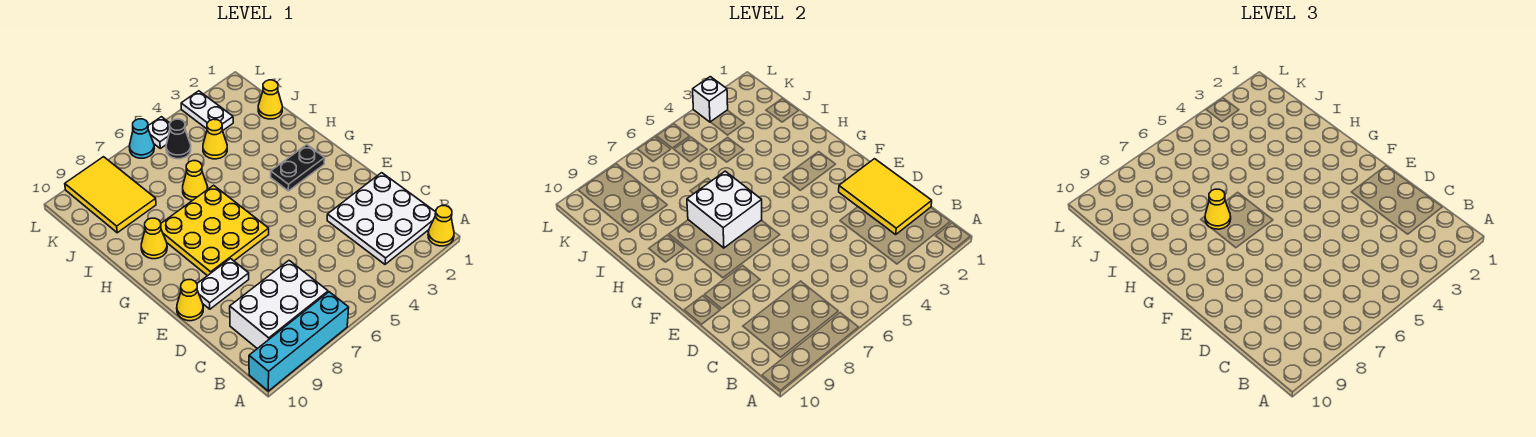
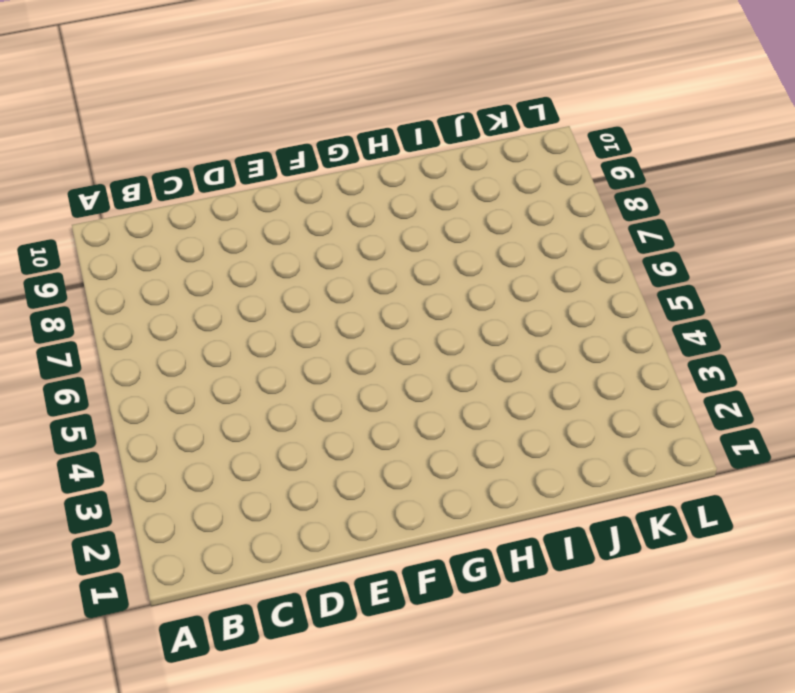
none -> yellow 1x1 cone [428,206,454,246]
none -> cyan 1x4 brick [249,292,349,391]
none -> white 3x3 plate [327,173,436,264]

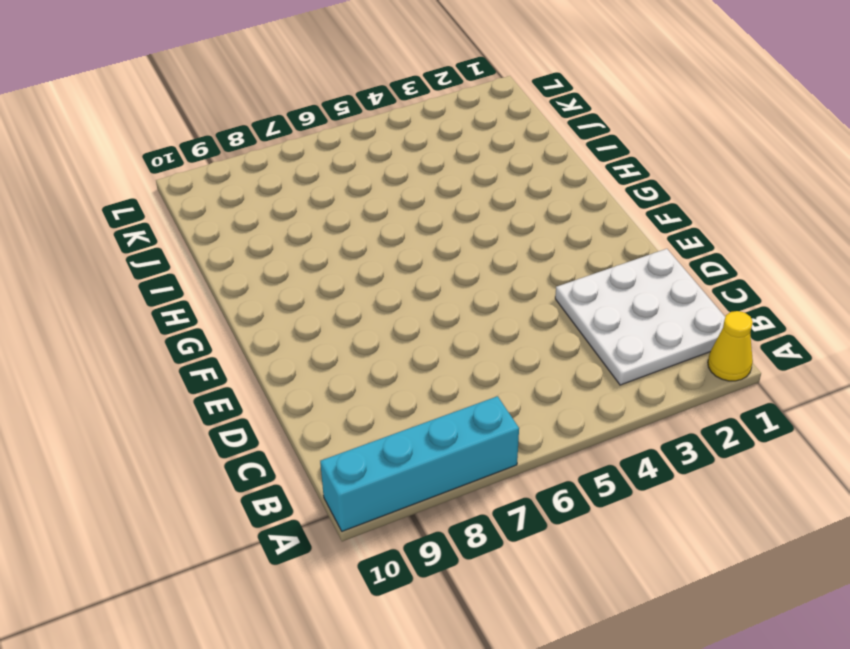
none -> white 2x3 brick [230,261,328,349]
none -> white 1x2 plate [197,259,249,309]
none -> yellow 1x1 cone [177,280,203,321]

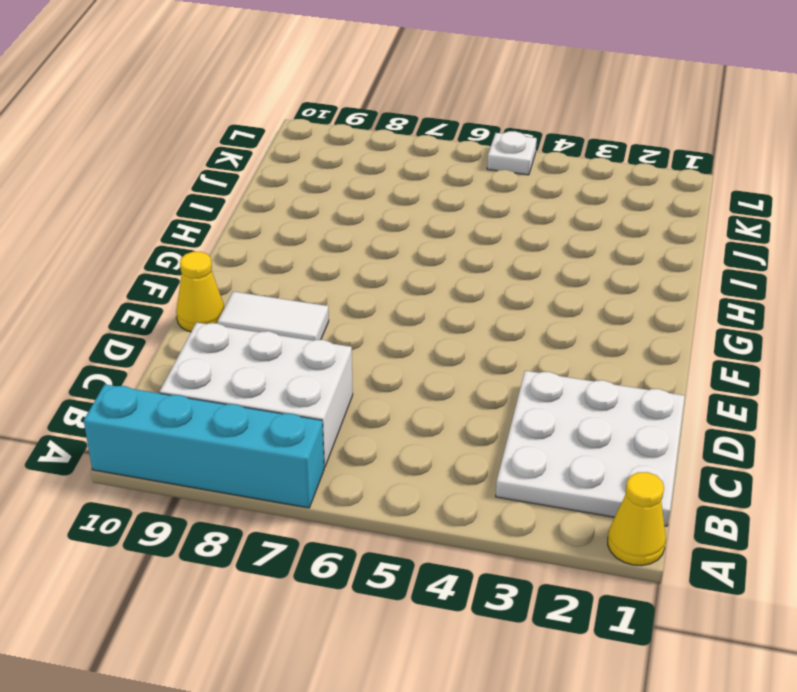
white 1x2 tile [218,292,329,341] -> white 1x2 plate [197,259,249,309]
none -> yellow 3x3 plate [161,185,269,276]
none -> black 1x2 plate [271,145,325,191]
none -> yellow 1x1 cone [141,218,167,259]

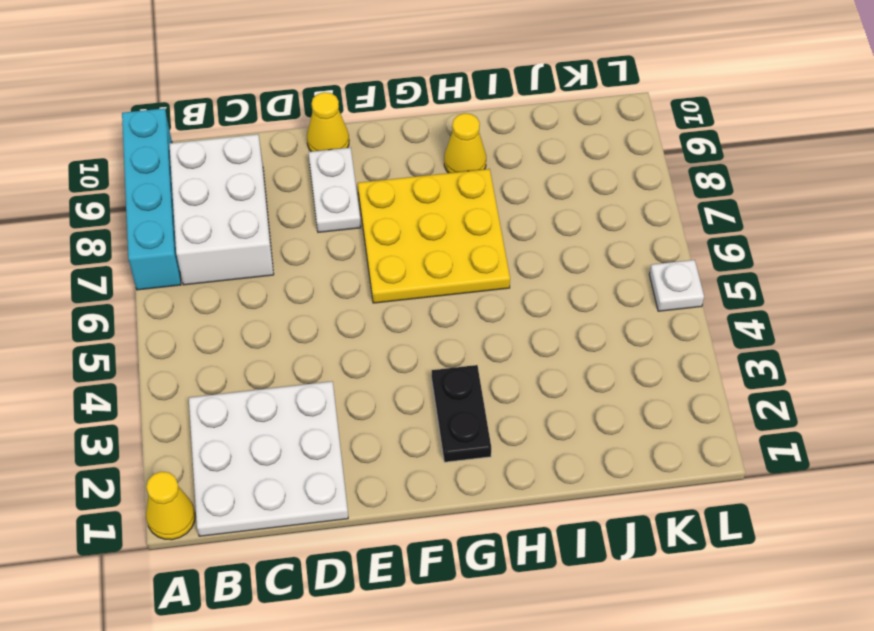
none -> yellow 1x1 cone [183,161,208,200]
none -> yellow 1x1 cone [258,80,282,119]
none -> yellow 1x1 cone [203,119,227,159]

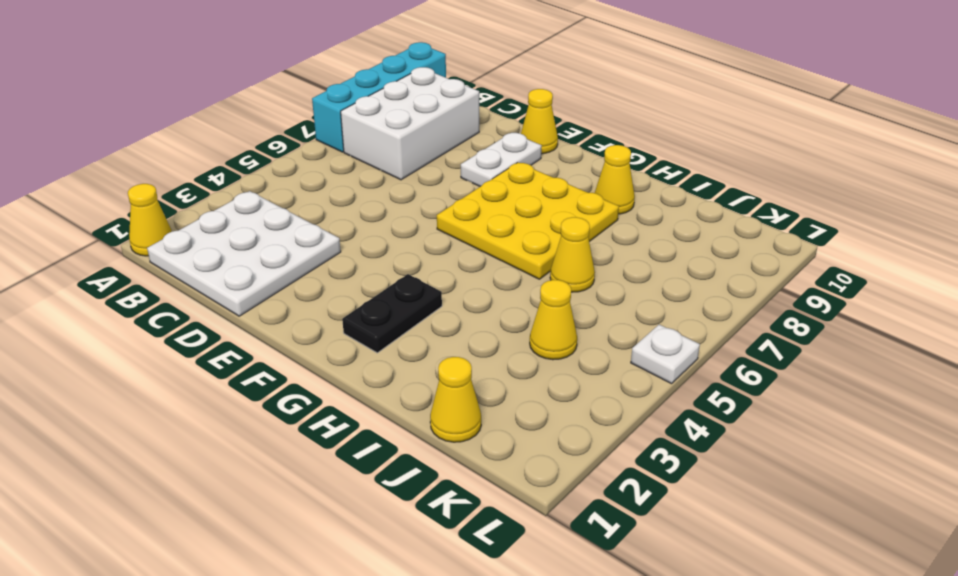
none -> yellow 2x3 tile [65,157,156,233]
none -> white 1x2 plate [181,91,233,131]
none -> black 1x1 cone [166,119,191,159]

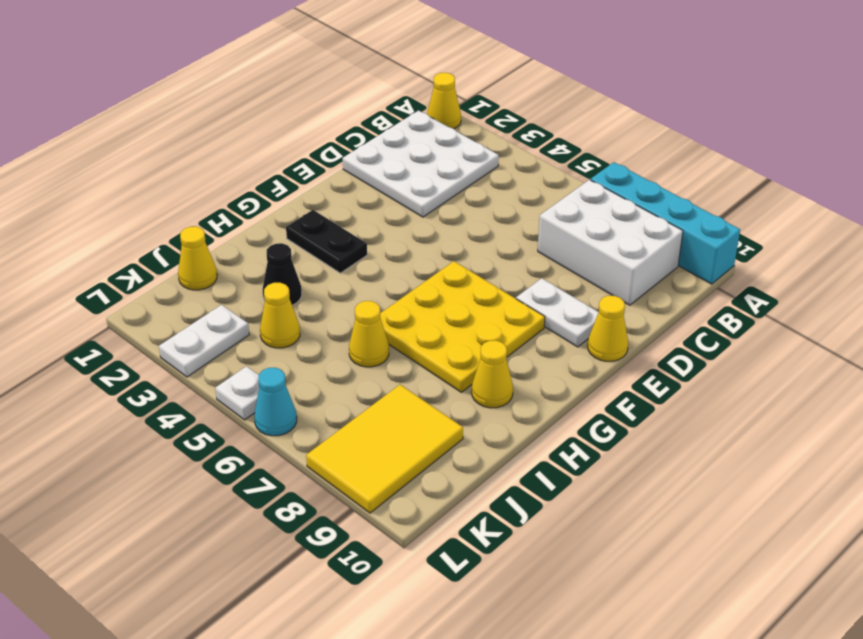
black 1x1 cone [263,243,302,305] -> black 1x1 cone moved to [166,119,191,159]
none -> yellow 2x3 tile [839,159,932,234]
none -> white 2x2 brick [687,171,762,248]
none -> white 1x1 brick [693,77,728,122]

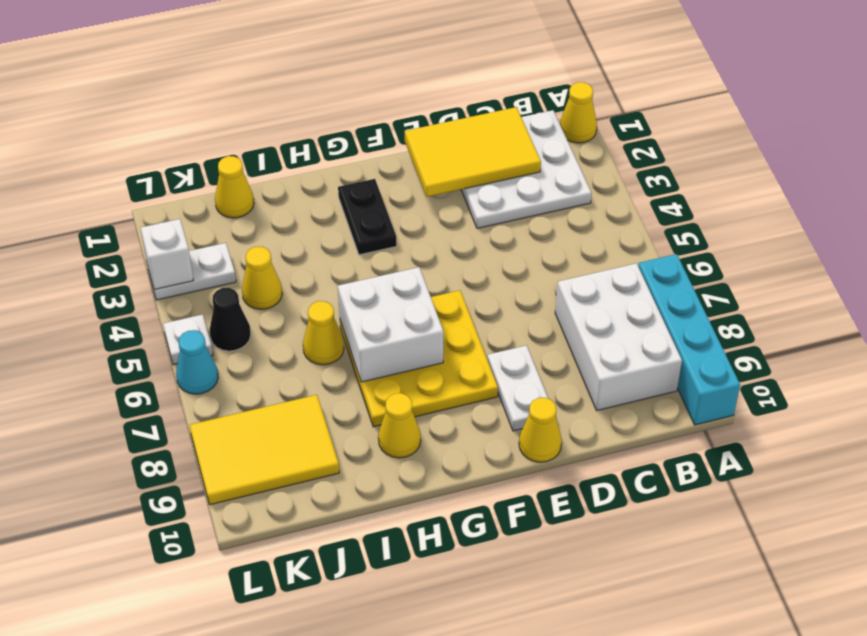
none -> yellow 1x1 cone [1205,189,1231,229]

